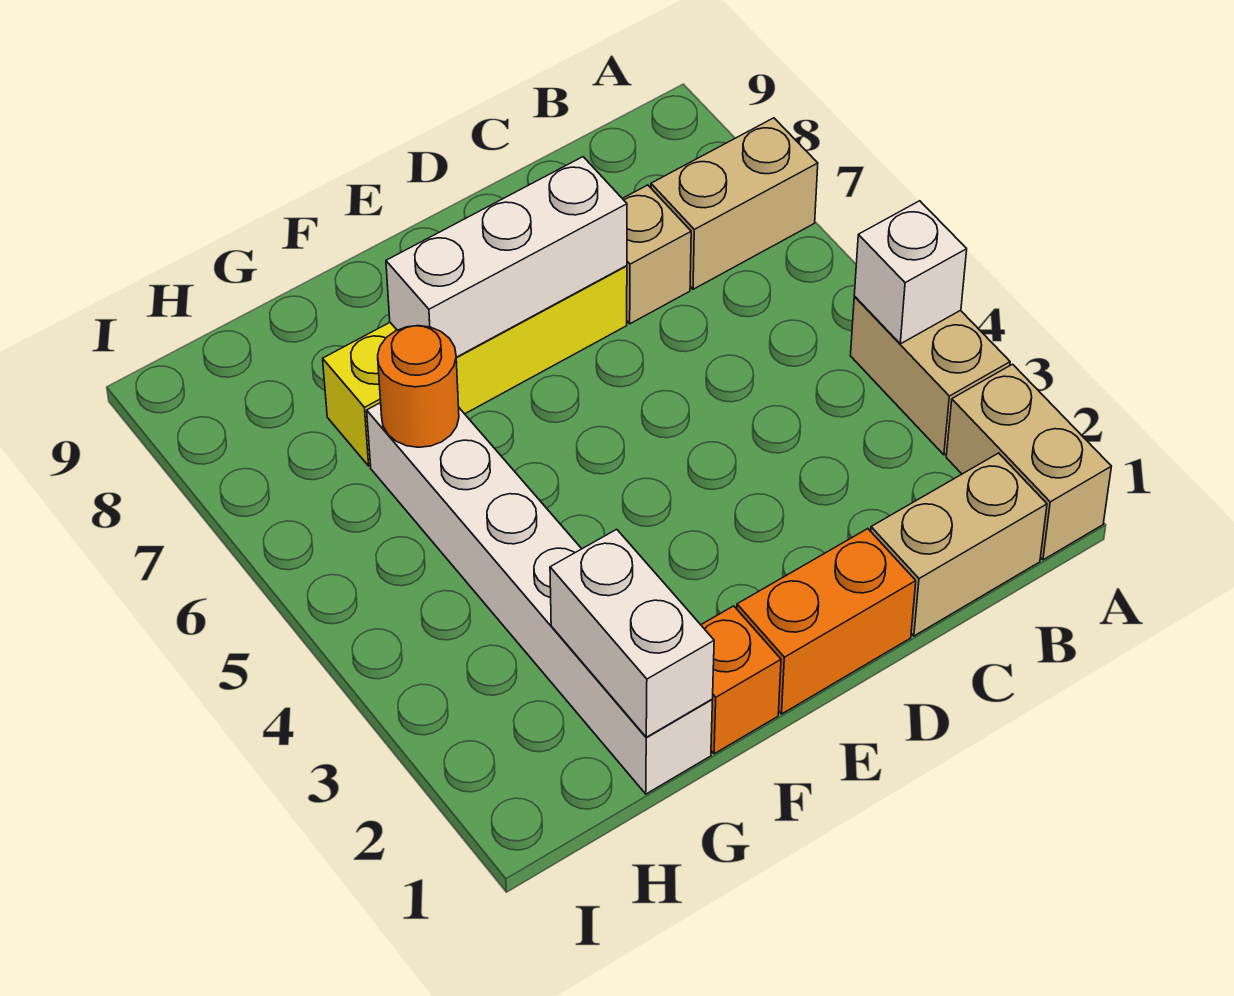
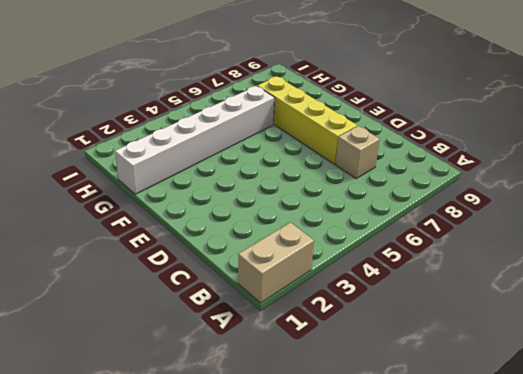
none -> tan 1x2 brick [851,297,1010,455]
none -> tan 1x2 brick [651,118,818,289]
none -> tan 1x2 brick [871,453,1047,636]

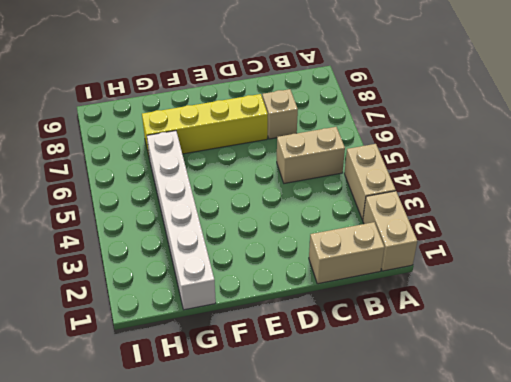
tan 1x2 brick [277,127,345,183] -> tan 1x2 brick moved to [651,118,818,289]
none -> orange 1x2 brick [737,529,916,714]
none -> orange 1x1 brick [701,606,781,754]
none -> white 1x1 brick [854,201,967,344]

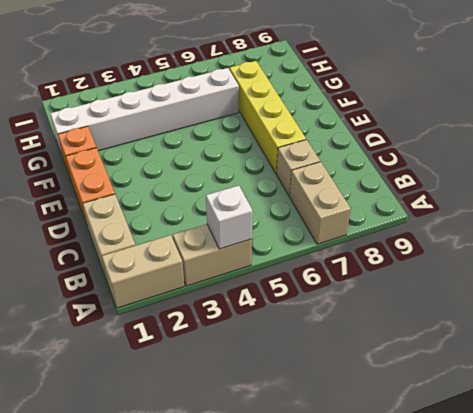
none -> white 1x3 brick [386,157,627,357]
none -> white 1x2 brick [550,529,714,737]
none -> orange 1x1 round brick [378,326,459,447]

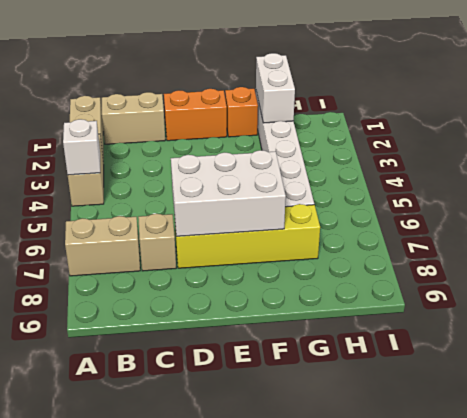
white 2x3 brick [171,150,286,236] -> white 1x3 brick [386,157,627,357]
none -> orange 1x1 round brick [378,326,459,447]

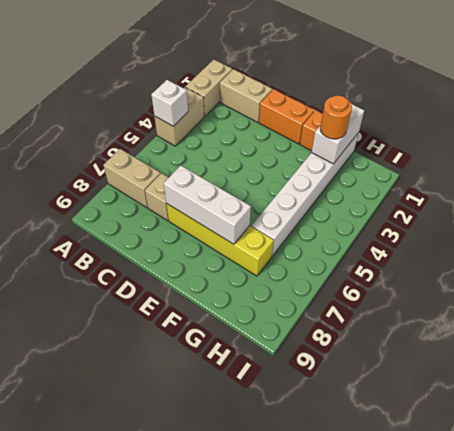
orange 1x1 round brick [320,95,352,139] -> orange 1x1 round brick moved to [378,326,459,447]

